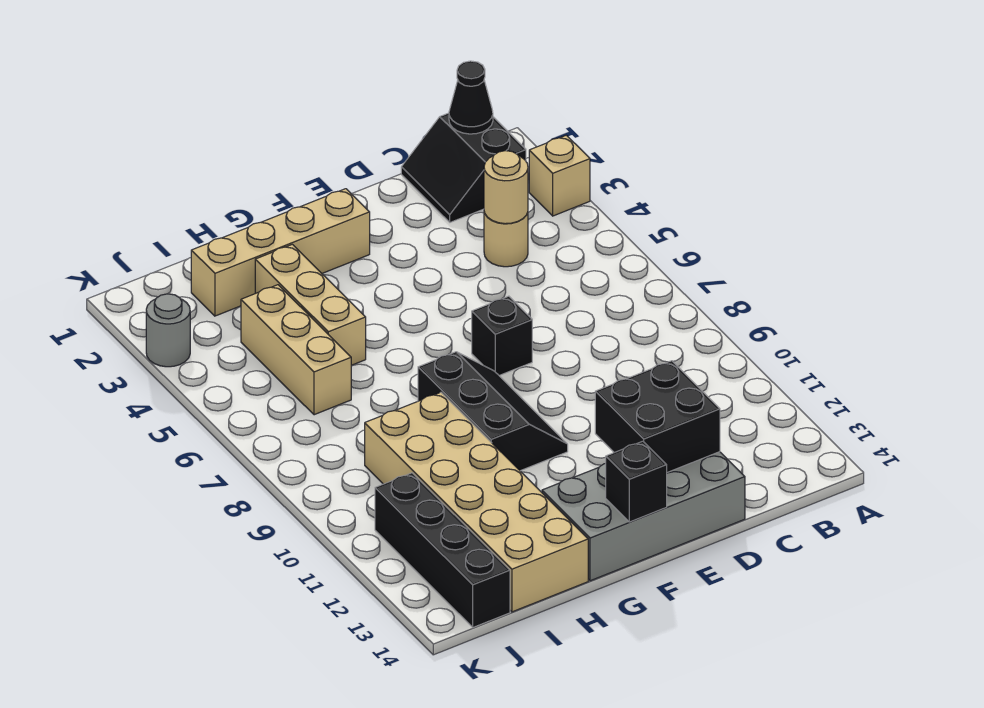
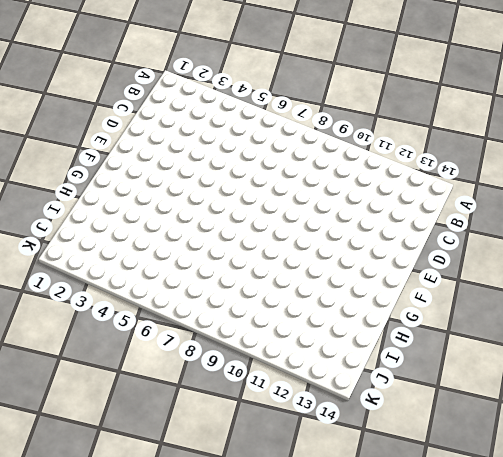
none -> tan 1x1 brick [529,135,590,216]
none -> black 2x2 slope [401,113,526,222]
none -> tan 1x1 round brick [484,212,528,267]

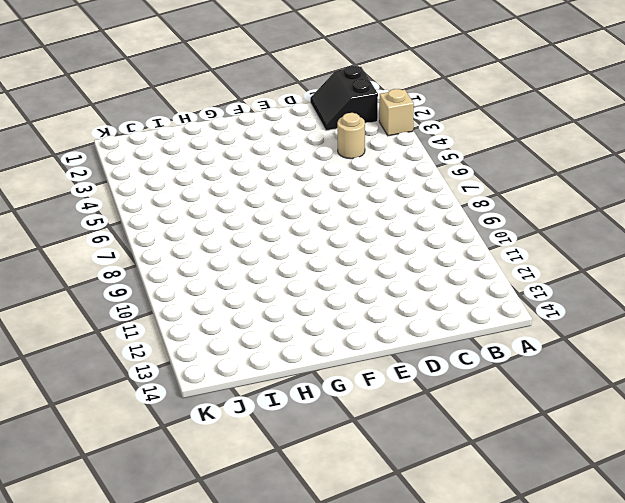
none -> grey 2x4 brick [542,452,745,581]
none -> black 1x1 brick [472,296,532,375]
none -> tan 1x4 brick [191,189,370,316]

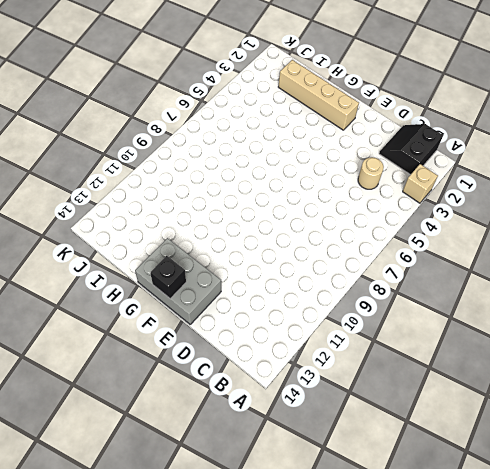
grey 2x3 brick [135,238,221,324] -> grey 2x4 brick [542,452,745,581]
none -> black 1x1 brick [472,296,532,375]
none -> black 2x3 slope [418,352,568,471]
none -> tan 1x3 brick [255,244,366,365]

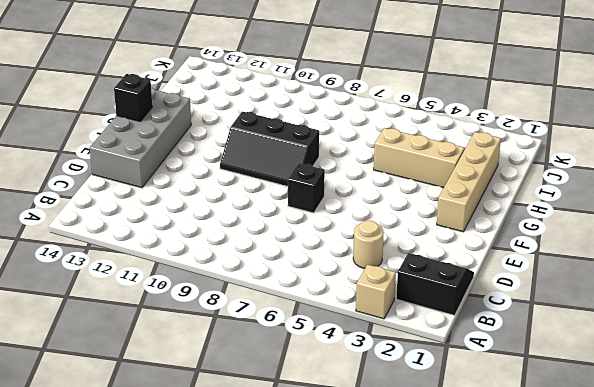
none -> tan 2x6 brick [365,392,588,612]
none -> tan 1x3 brick [241,285,351,415]
none -> black 1x4 brick [375,473,510,627]

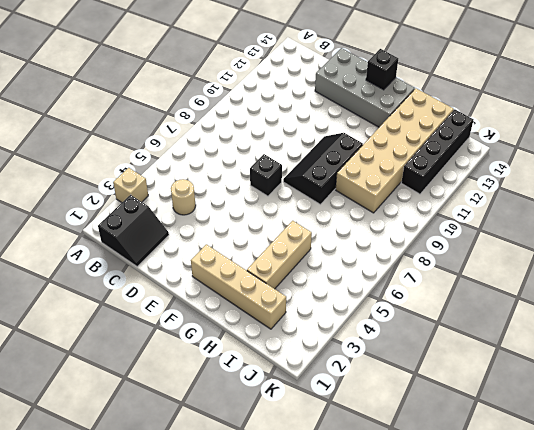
none -> tan 1x3 brick [241,285,351,415]
none -> grey 1x1 round brick [146,294,190,367]
none -> black 1x1 cone [449,61,493,134]

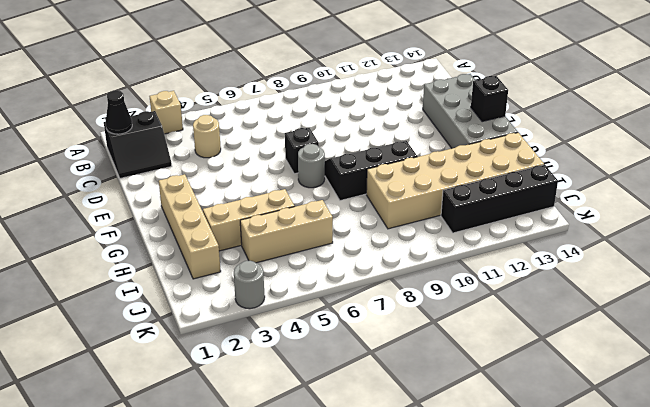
grey 1x1 round brick [298,144,325,188] -> none
none -> tan 1x1 round brick [484,151,528,224]
none -> black 2x2 brick [595,361,720,472]

